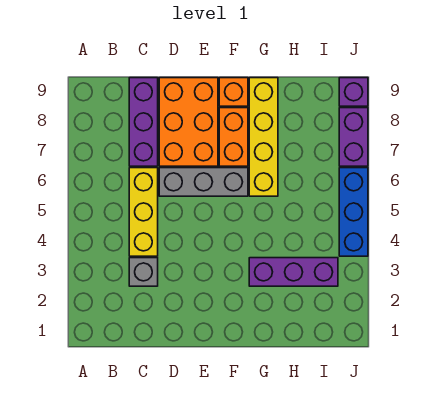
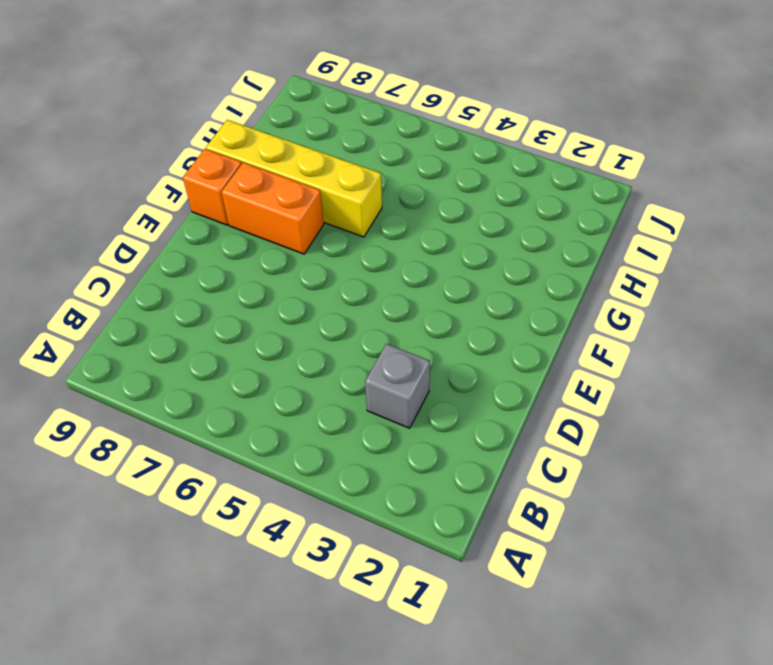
none -> yellow 1x3 brick [129,168,158,256]
none -> purple 1x3 brick [129,78,158,166]
none -> grey 1x3 brick [159,168,248,196]

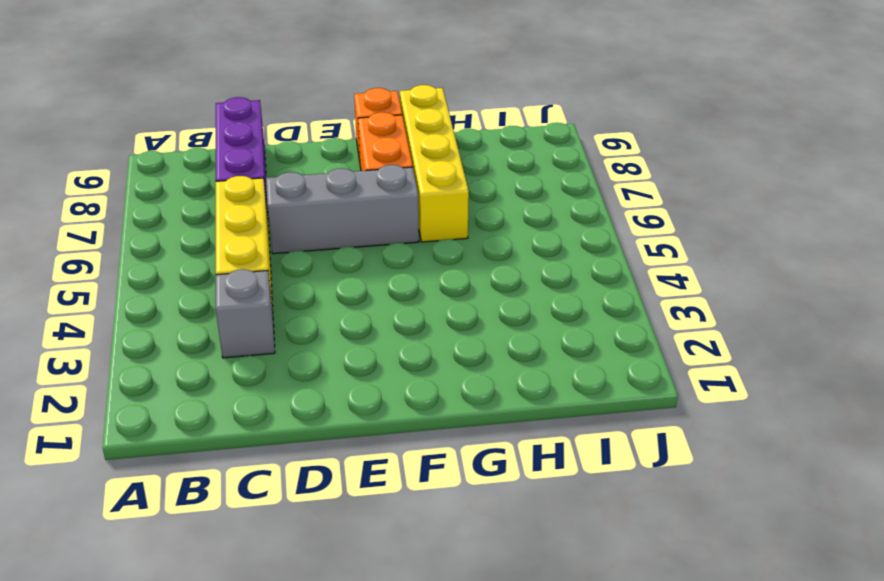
none -> orange 2x3 brick [159,78,218,166]
none -> purple 1x3 brick [249,258,338,286]
none -> blue 1x3 brick [339,168,368,256]

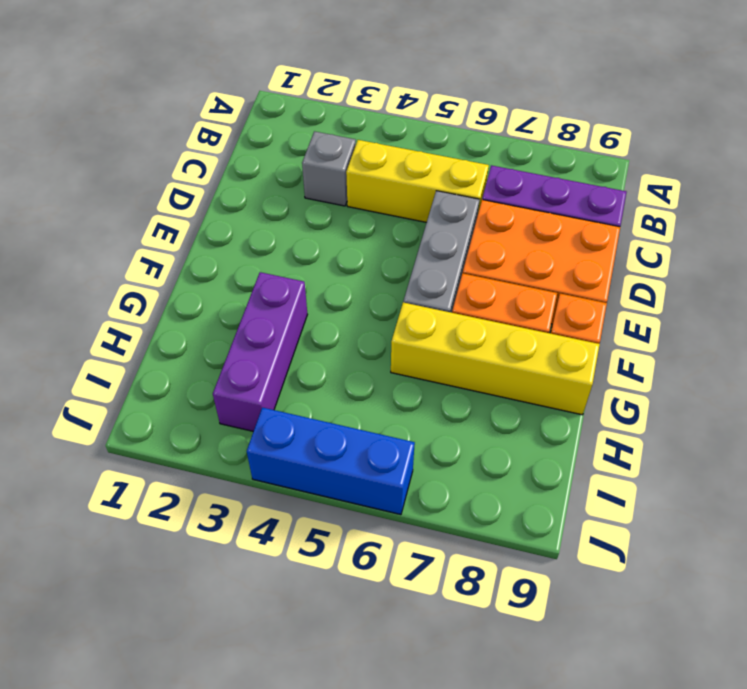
none -> purple 1x2 brick [339,108,368,166]
none -> purple 1x1 brick [339,78,368,106]

